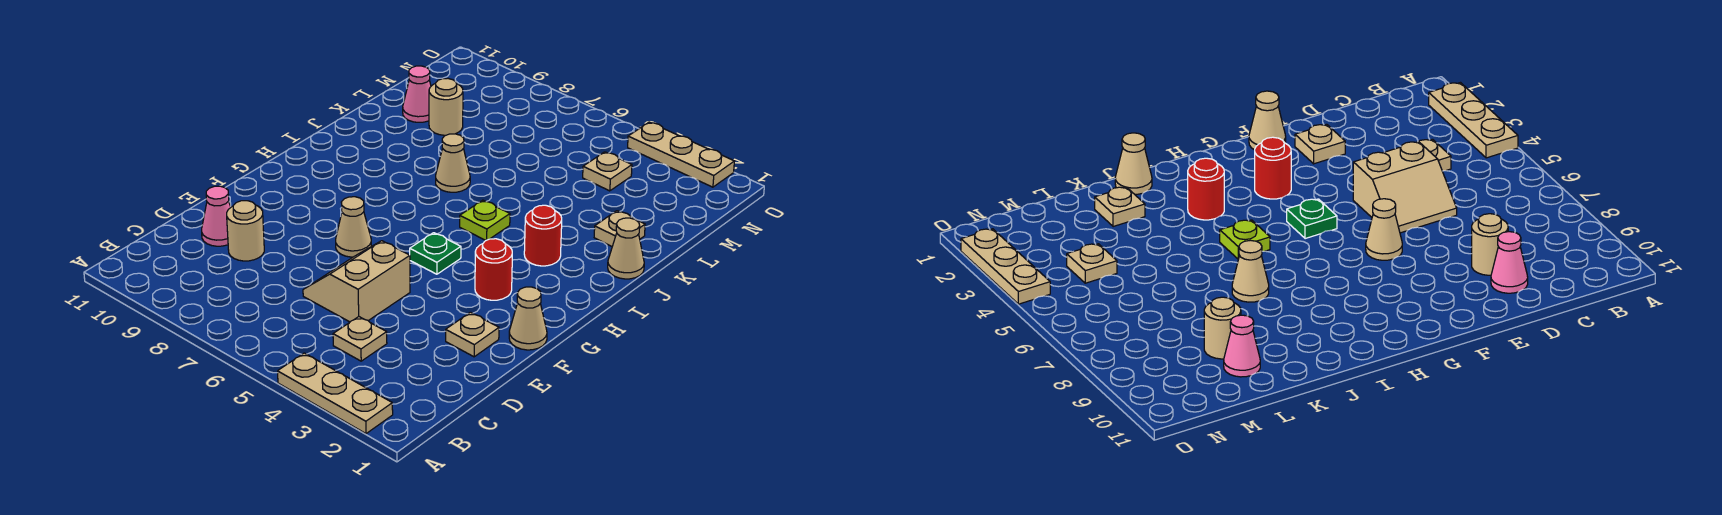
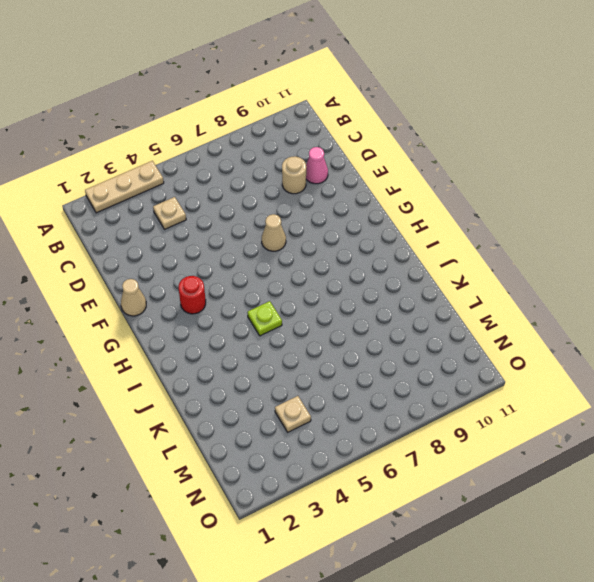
none -> tan 2x2 slope [303,241,410,322]
none -> tan 1x1 plate [446,312,499,357]
none -> green 1x1 plate [410,233,461,274]

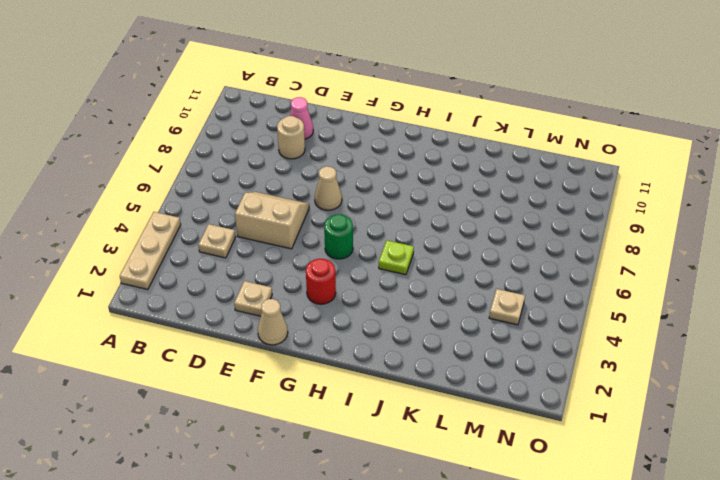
green 1x1 round brick [324,214,353,259] -> green 1x1 plate [410,233,461,274]
none -> red 1x1 round brick [524,205,562,266]
none -> tan 1x1 cone [608,218,644,279]
none -> tan 1x1 cone [436,134,470,192]

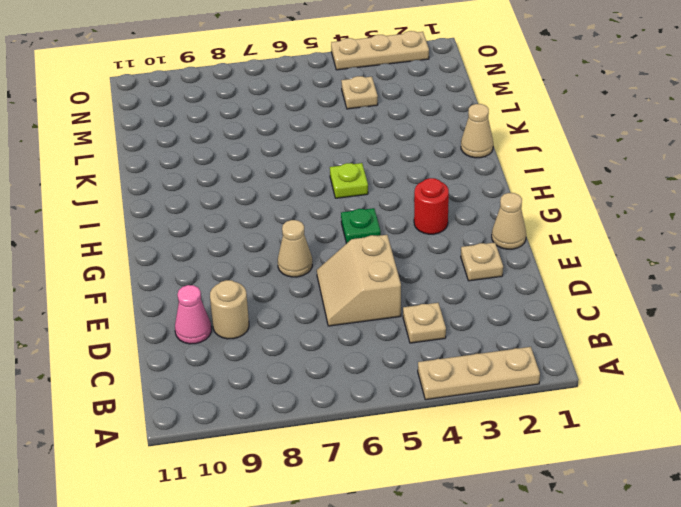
none -> red 1x1 round brick [524,205,562,266]
none -> tan 1x1 cone [436,134,470,192]
none -> tan 1x1 plate [594,211,645,246]

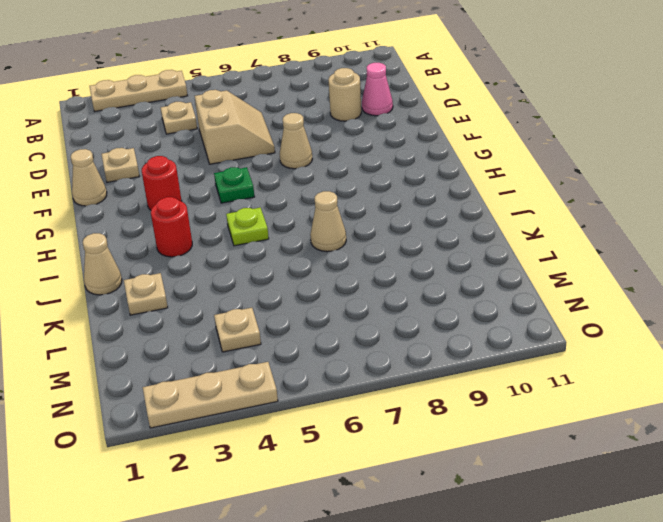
none -> tan 1x1 round brick [429,79,463,135]
none -> pink 1x1 cone [403,66,431,122]

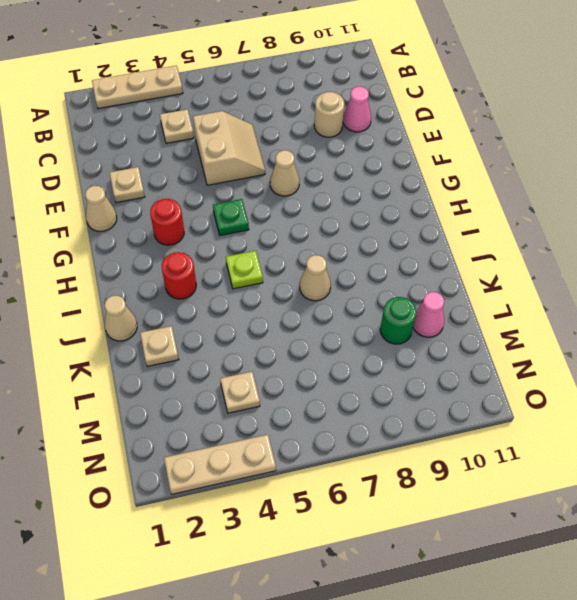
green 1x1 round brick [380,297,417,344] -> tan 1x1 round brick [429,79,463,135]

